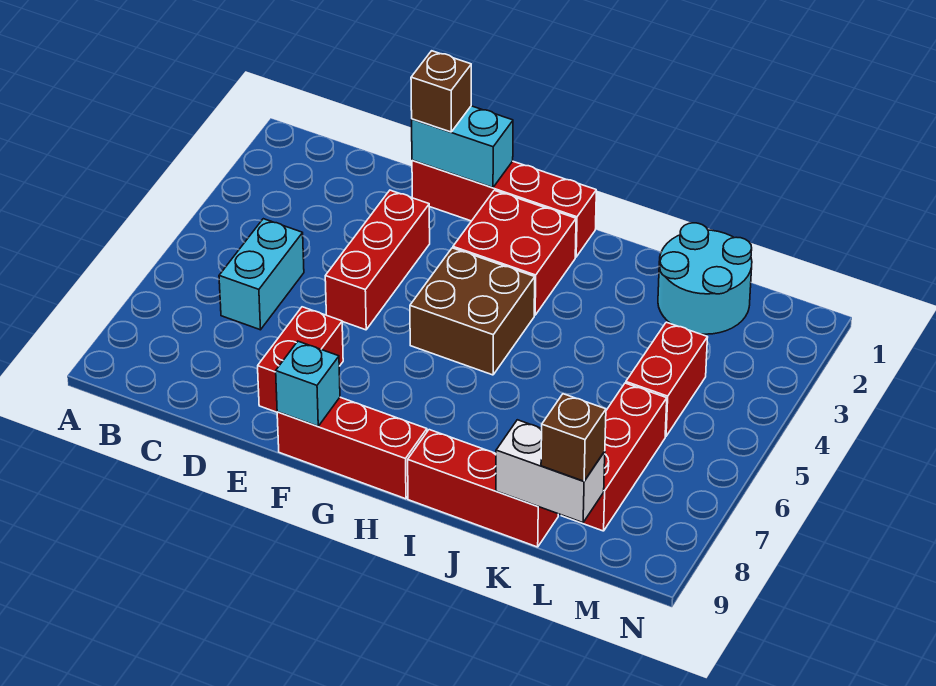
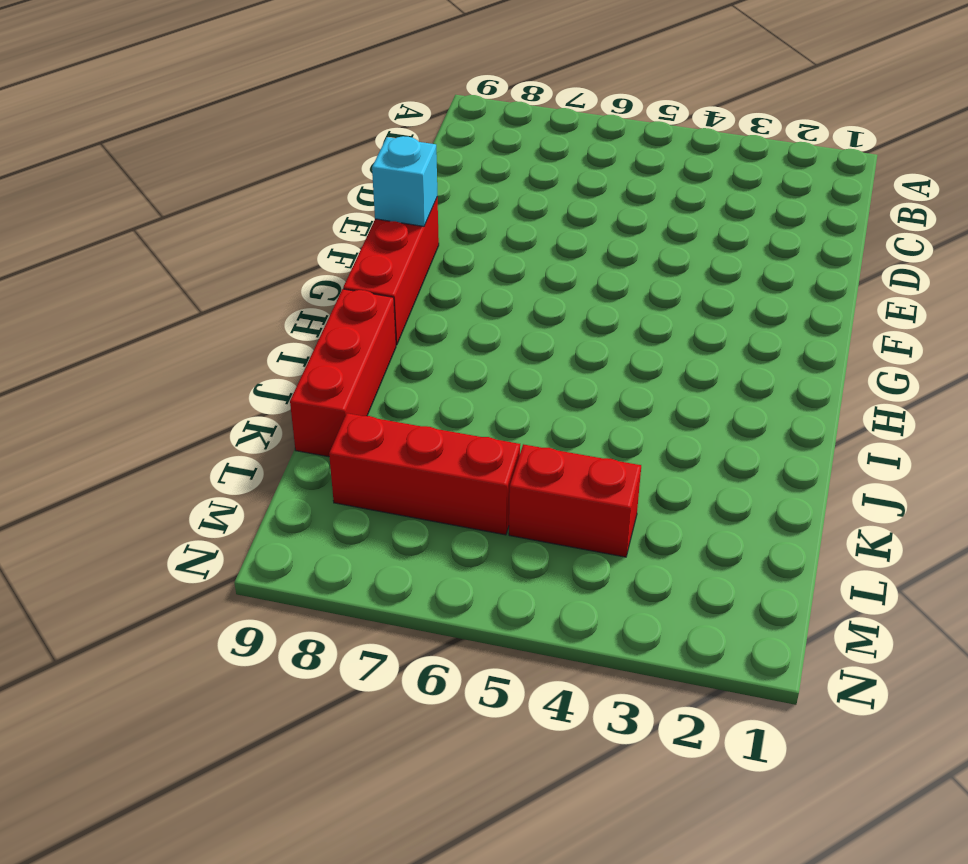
none -> cyan 1x2 brick [219,219,304,330]
none -> red 1x4 brick [412,160,596,257]
none -> red 1x3 brick [325,190,430,330]

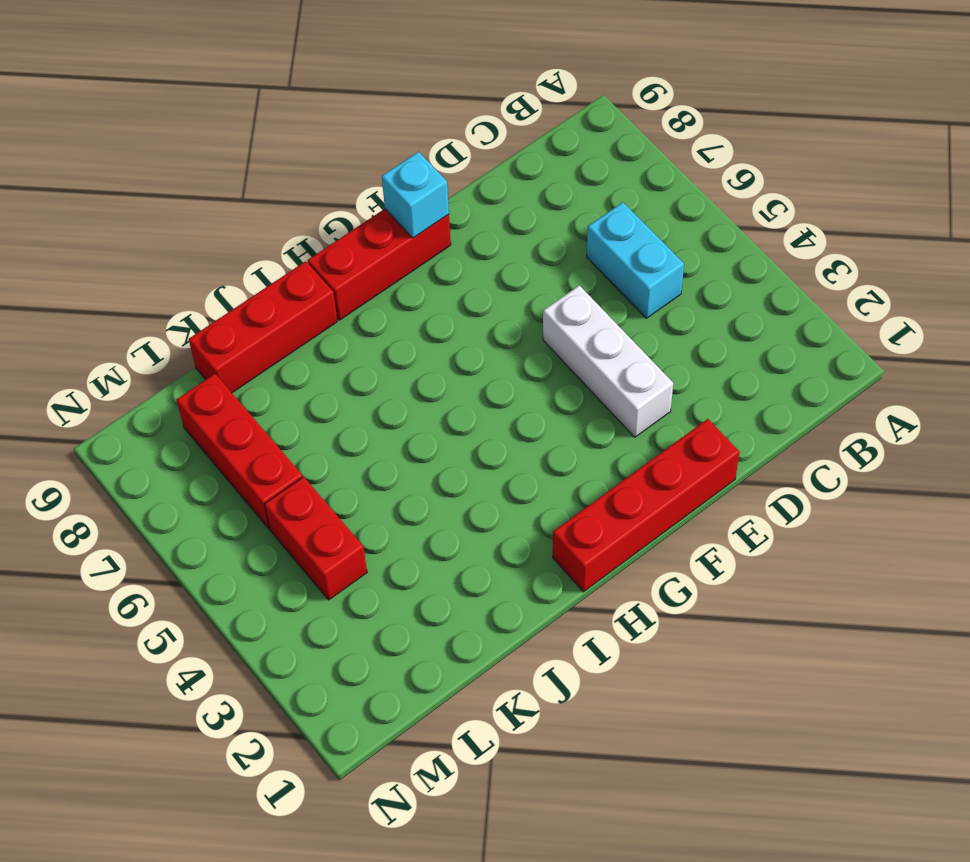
white 1x3 brick [543,285,673,437] -> red 1x3 brick [325,190,430,330]
none -> red 1x2 brick [258,307,343,412]
none -> red 2x2 brick [453,190,576,315]
none -> brown 2x2 brick [410,248,535,375]

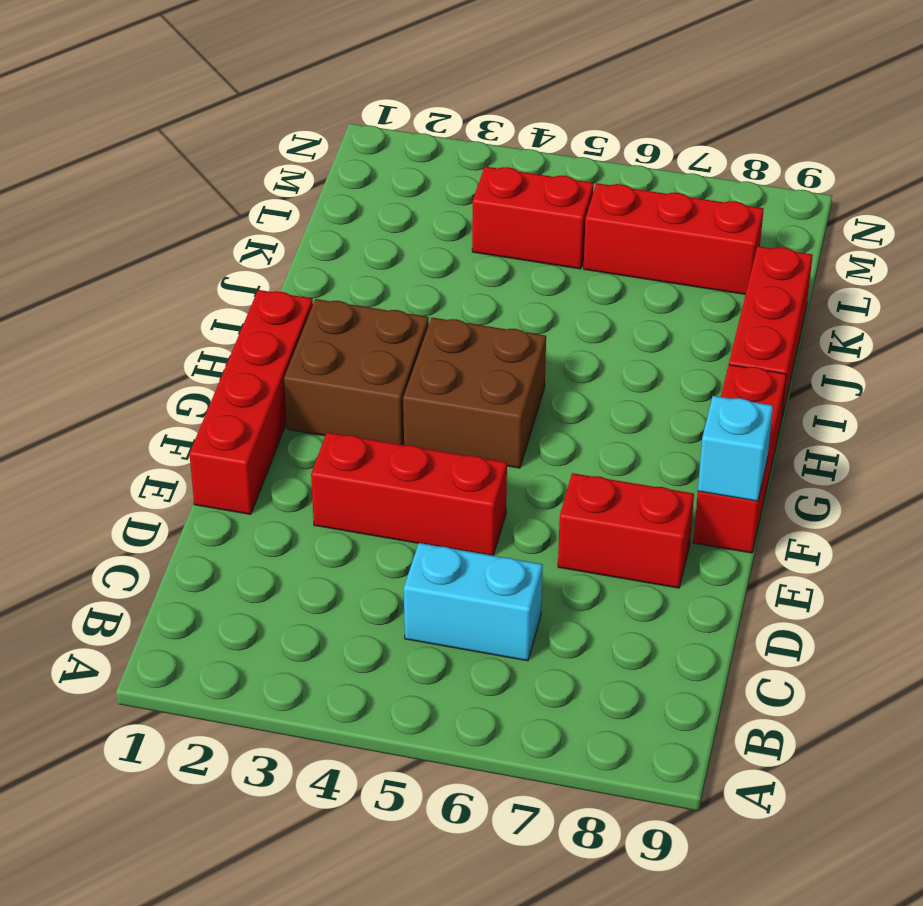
brown 2x2 brick [284,299,429,445] -> red 2x2 brick [453,190,576,315]
none -> cyan 2x2 round brick [658,223,752,334]
none -> cyan 1x2 brick [412,106,513,188]
none -> white 1x2 brick [496,420,605,523]

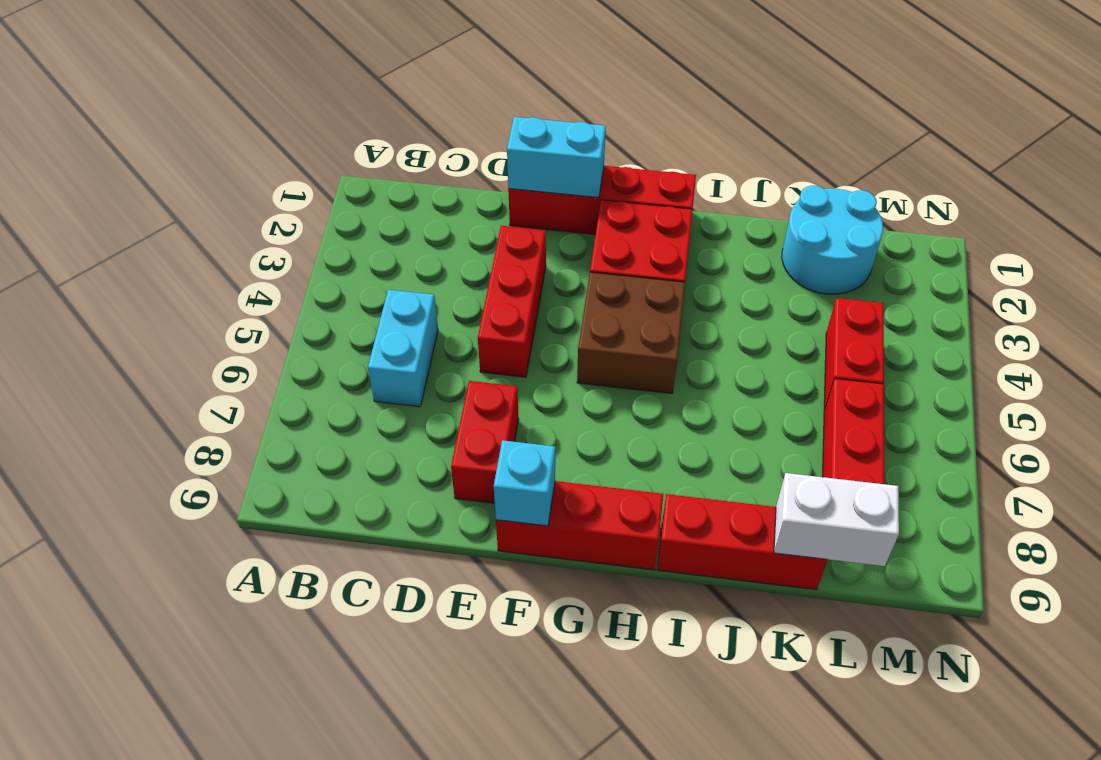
none -> brown 1x1 brick [411,51,471,132]
none -> brown 1x1 brick [541,394,606,481]

